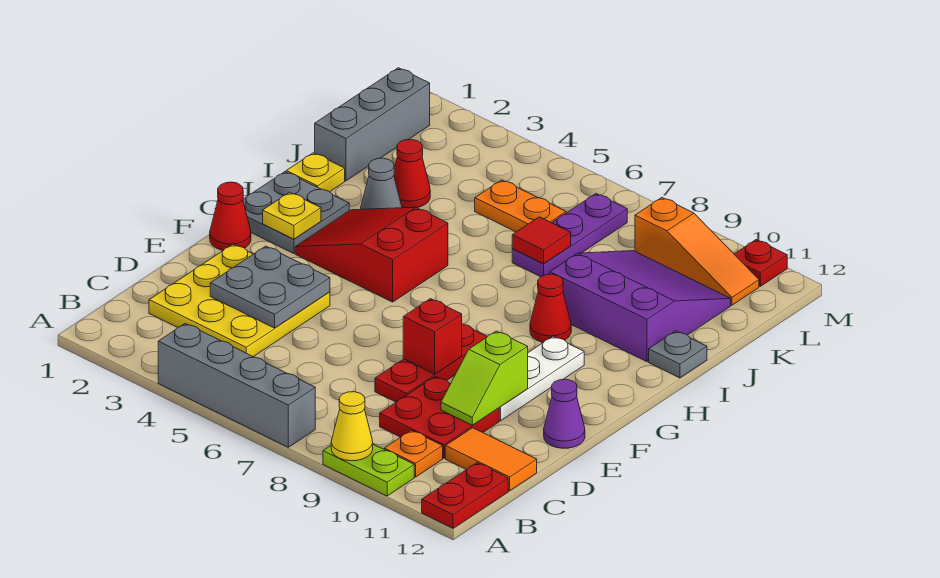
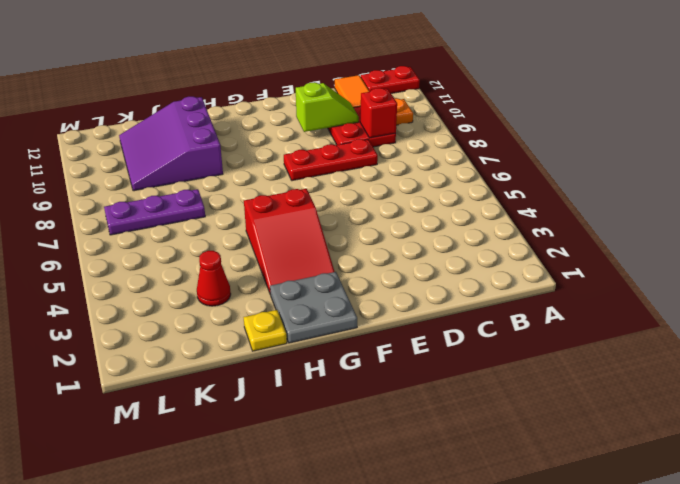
red 1x1 brick [360,88,397,138] -> red 1x1 brick moved to [403,299,462,374]
none -> grey 1x4 brick [158,323,315,447]
none -> lime 1x2 plate [323,444,414,496]
none -> yellow 3x3 plate [149,244,330,357]
none -> white 1x3 plate [499,336,584,421]

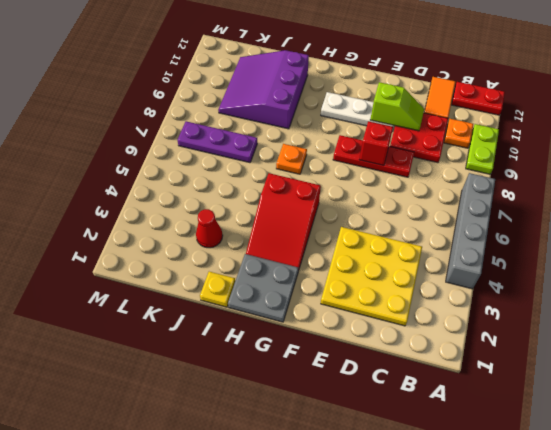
orange 1x1 plate [276,144,307,174] -> none
none -> purple 1x1 cone [544,379,585,448]
none -> red 1x1 cone [210,182,251,251]
none -> red 1x1 cone [530,274,571,342]
none -> grey 1x1 cone [361,158,402,209]

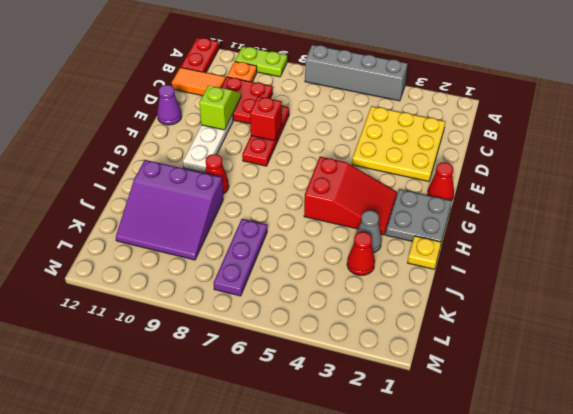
none -> grey 1x1 plate [649,331,707,378]
none -> grey 1x3 brick [315,68,430,181]
none -> orange 1x2 plate [475,180,566,232]
none -> orange 1x3 slope [635,198,759,305]

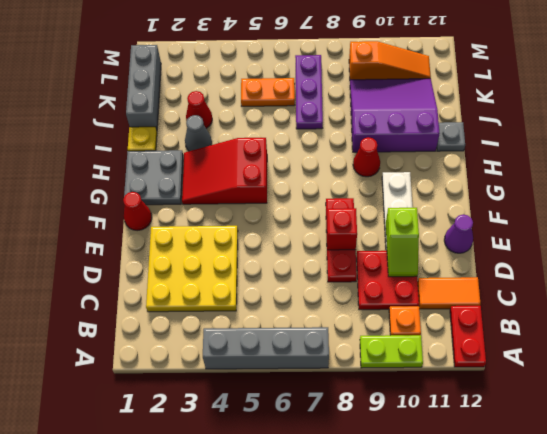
none -> red 1x1 plate [734,240,787,286]
none -> yellow 1x1 cone [331,392,373,461]
none -> grey 2x2 plate [210,246,330,328]
none -> yellow 1x1 plate [263,192,321,239]

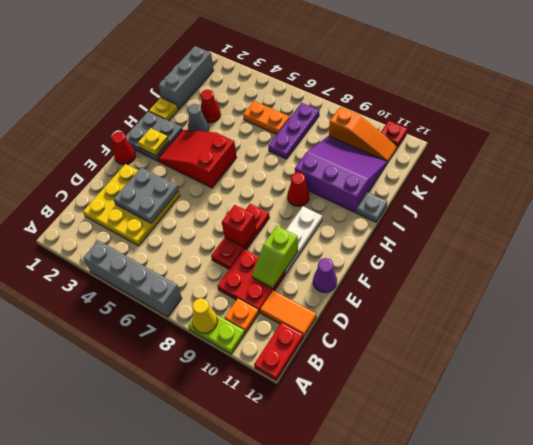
none -> red 1x1 tile [512,217,571,264]

